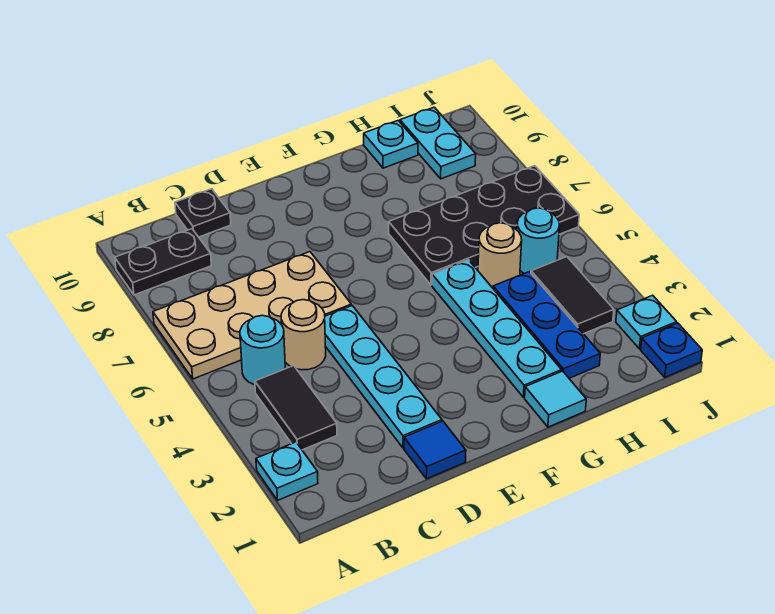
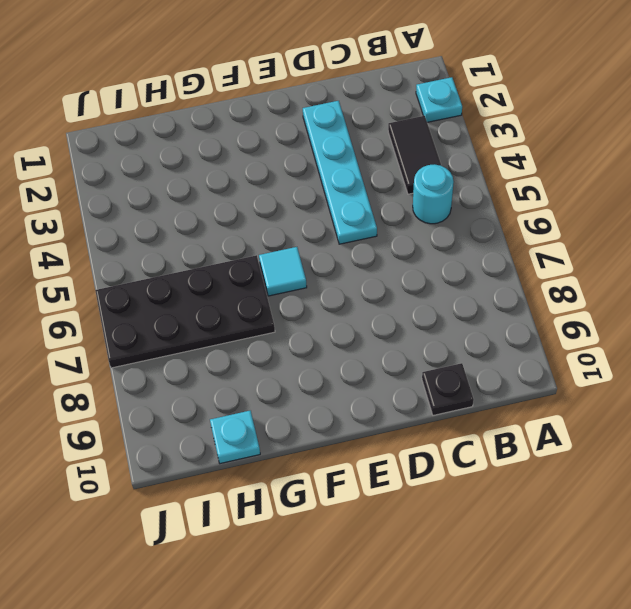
cyan 1x1 tile [259,247,307,296] -> cyan 1x1 tile moved to [525,371,586,427]
none -> tan 2x4 plate [153,252,351,379]
none -> black 1x2 plate [115,229,211,295]
none -> tan 1x1 round brick [281,300,326,370]

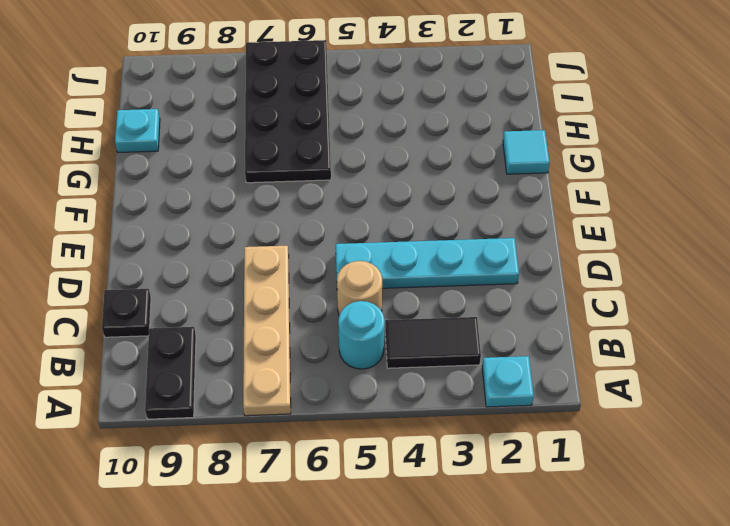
tan 1x4 plate [243,246,291,416] -> tan 2x4 plate [153,252,351,379]
none -> blue 1x1 tile [404,421,466,479]
none -> cyan 1x4 plate [432,260,562,397]
none -> blue 1x3 plate [493,272,600,378]

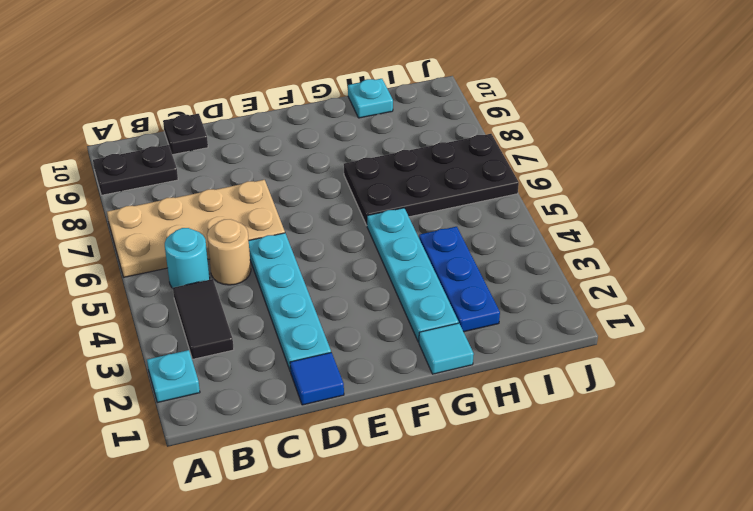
none -> tan 1x1 round brick [478,223,522,288]
none -> black 1x2 tile [531,257,614,334]
none -> cyan 1x1 round brick [517,208,560,273]

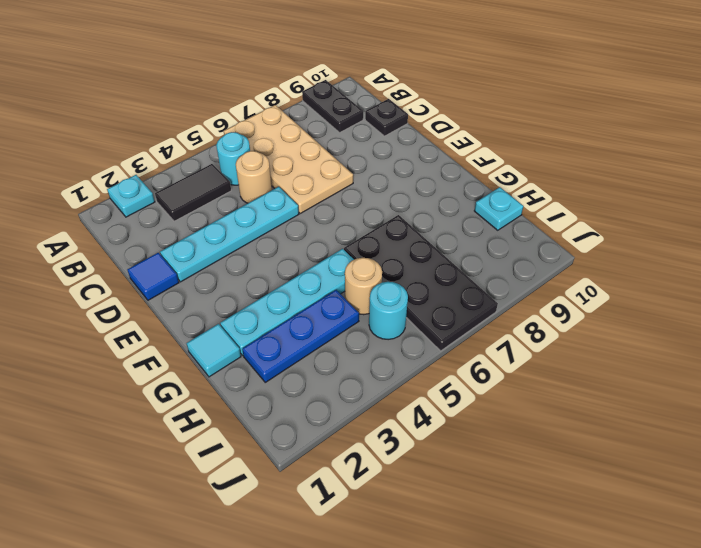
none -> black 1x2 tile [531,257,614,334]
none -> cyan 1x2 plate [400,107,476,179]
none -> blue 1x1 plate [641,323,702,377]

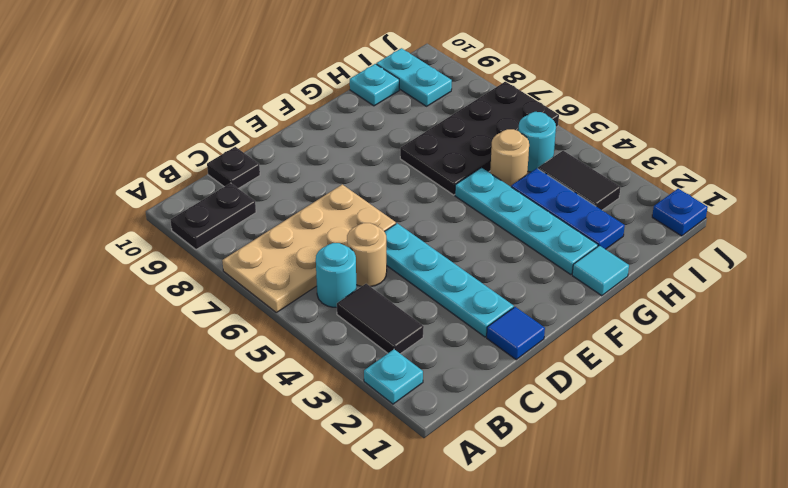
none -> cyan 1x1 plate [616,295,677,349]

